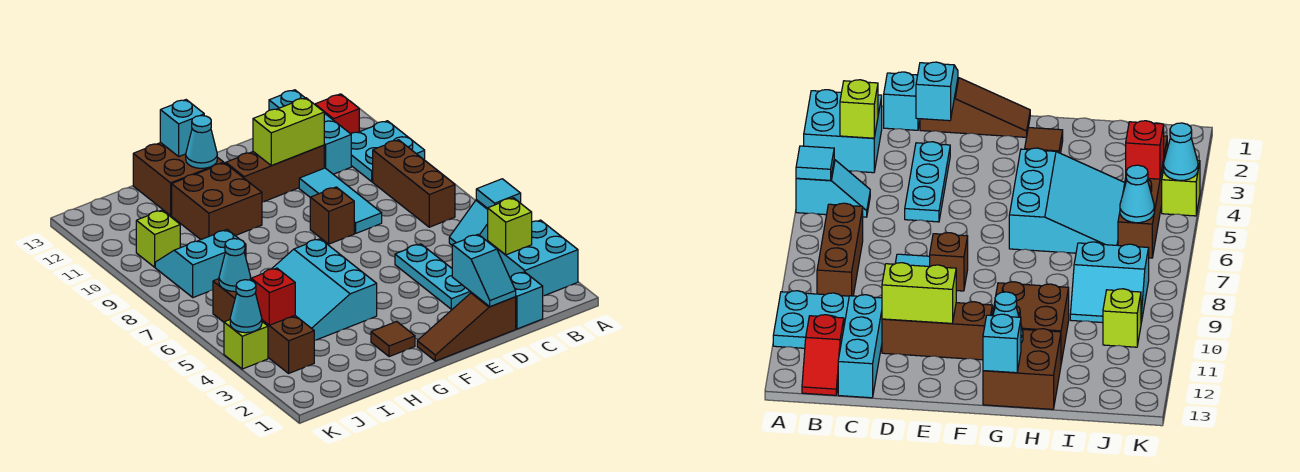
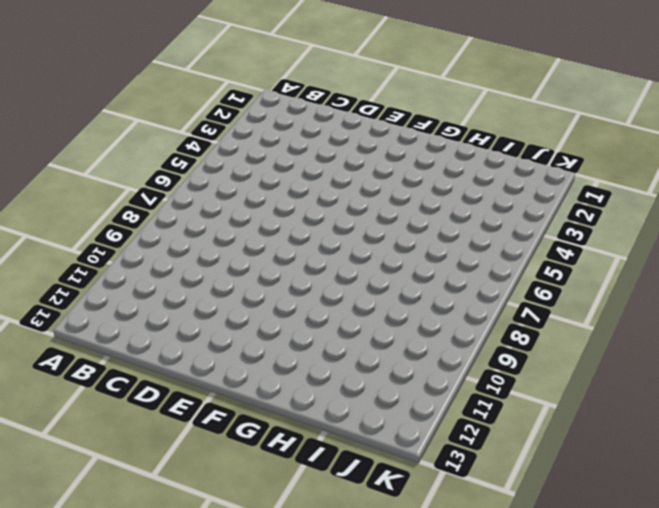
none -> cyan 2x2 brick [488,220,578,296]
none -> cyan 1x2 slope [449,200,488,245]
none -> cyan 2x2 plate [351,121,425,182]

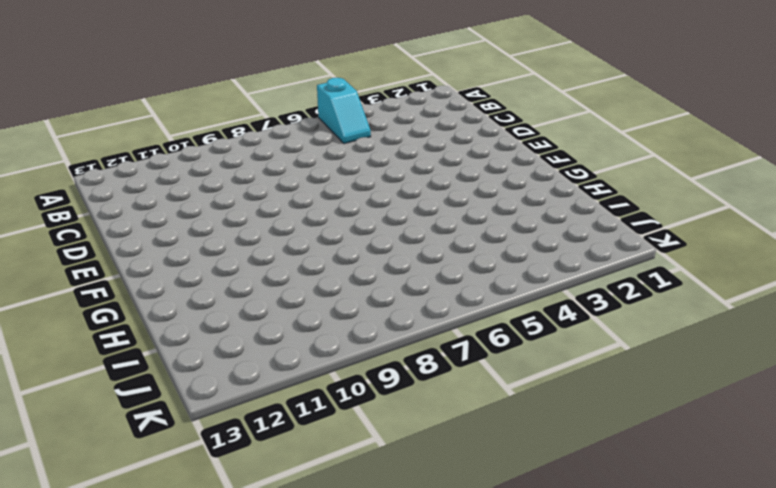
none -> cyan 2x2 brick [488,220,578,296]
none -> cyan 2x2 plate [351,121,425,182]
none -> brown 1x3 brick [373,140,455,227]

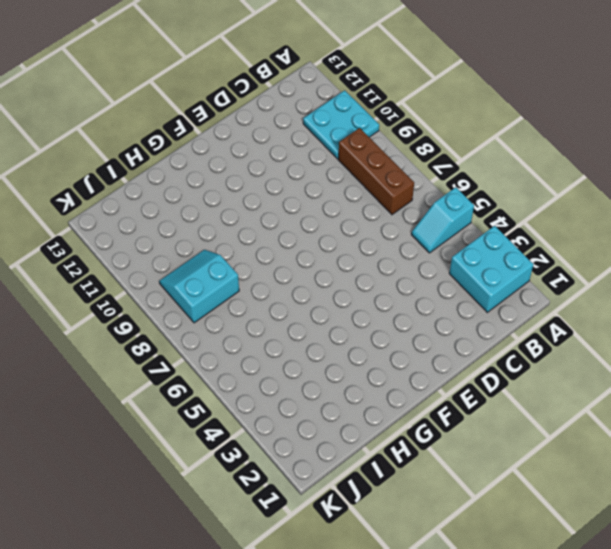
none -> red 1x2 slope [315,94,359,134]
none -> cyan 1x1 brick [510,272,543,329]
none -> cyan 1x3 brick [269,90,351,174]

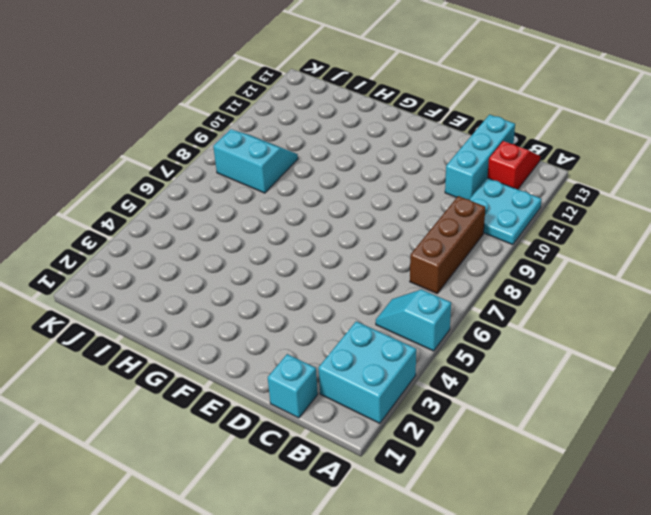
none -> brown 1x3 slope [417,293,516,361]
none -> cyan 1x3 plate [395,244,472,309]
none -> cyan 1x3 tile [299,168,382,233]

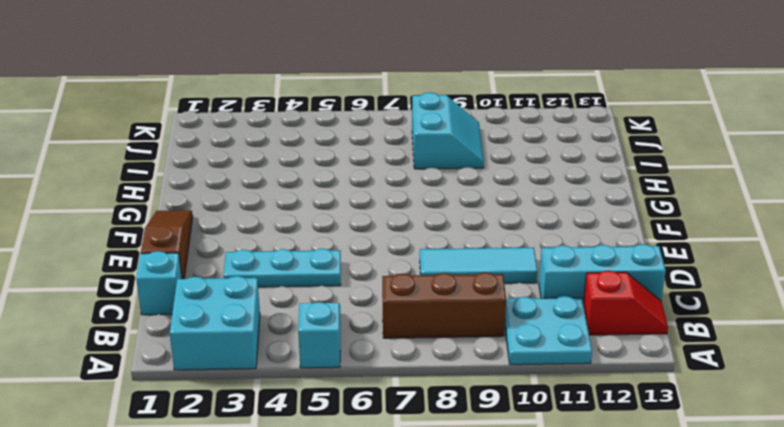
none -> brown 1x3 brick [226,145,324,202]
none -> brown 1x1 brick [310,187,354,244]
none -> brown 1x1 tile [371,322,415,357]

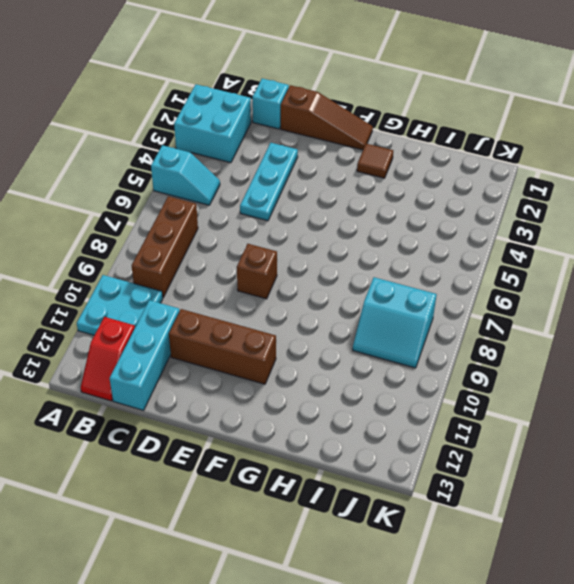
none -> cyan 1x3 tile [299,168,382,233]
none -> cyan 3x3 slope [272,239,377,340]
none -> brown 2x2 brick [172,163,262,239]

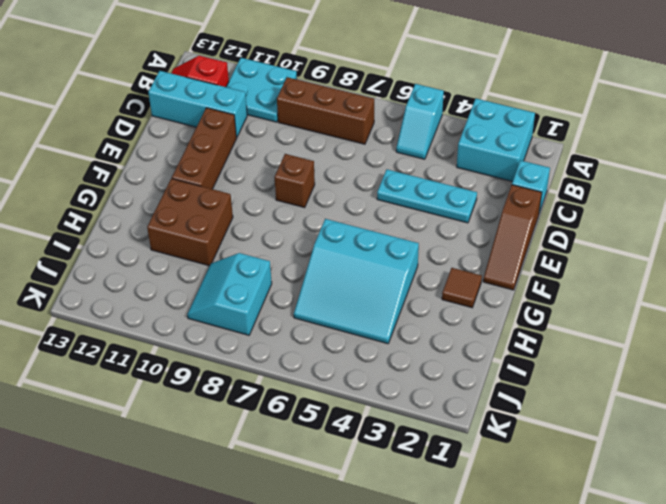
none -> cyan 1x3 tile [299,168,382,233]
none -> brown 2x2 brick [133,143,224,215]
none -> brown 1x4 brick [213,279,314,373]

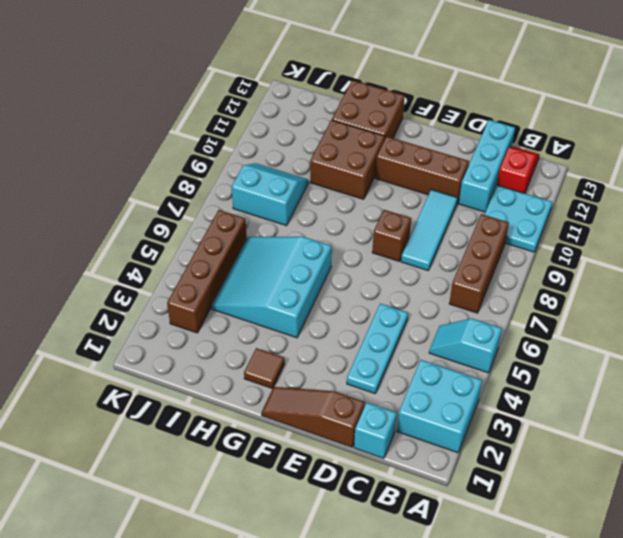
none -> lime 1x1 brick [136,210,180,267]
none -> lime 1x1 brick [224,320,268,369]
none -> cyan 1x1 tile [476,179,521,208]

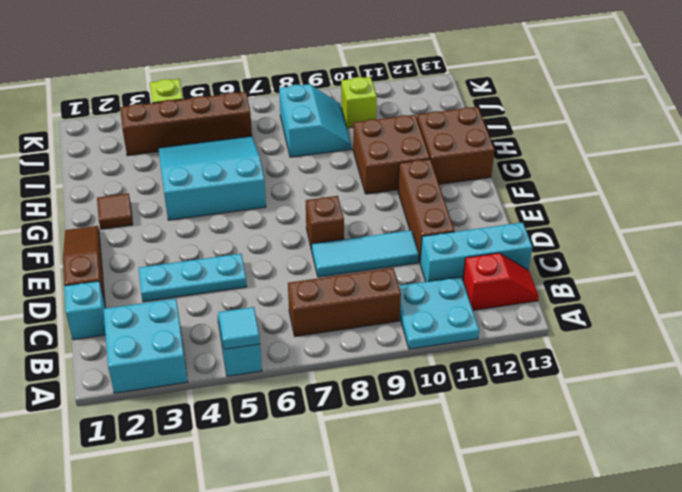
none -> lime 1x1 brick [488,198,532,255]
none -> cyan 1x2 slope [452,234,516,307]
none -> lime 1x2 brick [253,98,324,166]

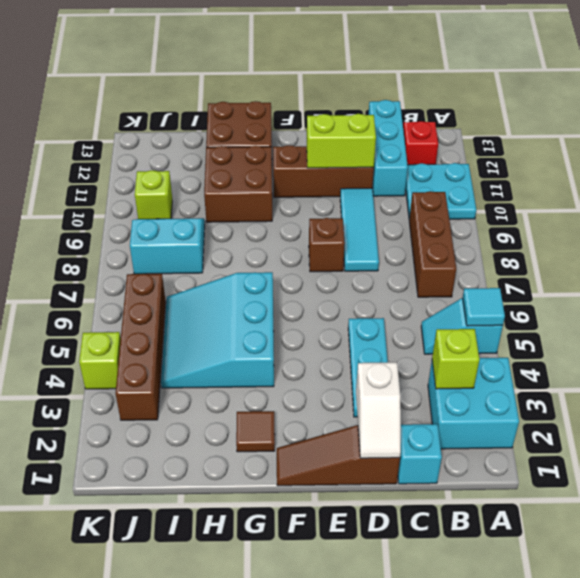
white 1x2 slope [356,362,401,458] -> cyan 1x2 slope [452,234,516,307]
none -> cyan 1x1 cone [186,116,217,168]
none -> cyan 1x1 brick [160,100,204,156]
none -> red 1x1 brick [251,268,295,325]

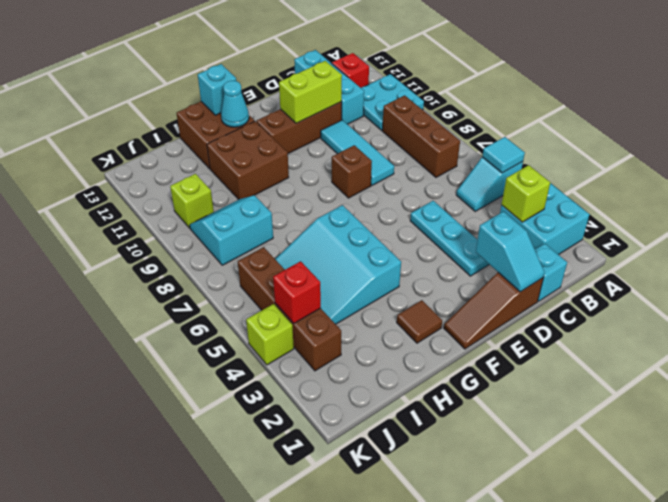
none -> cyan 1x1 cone [219,239,251,292]
none -> cyan 1x1 cone [230,280,262,333]

